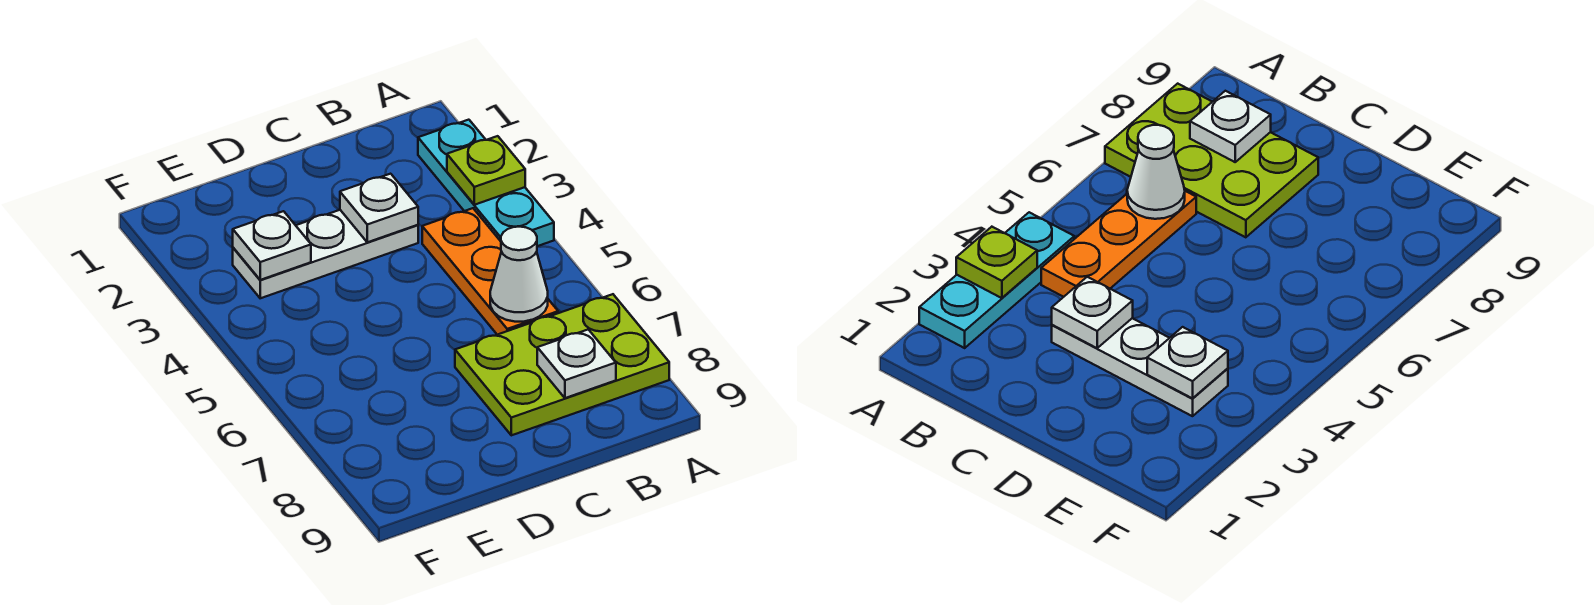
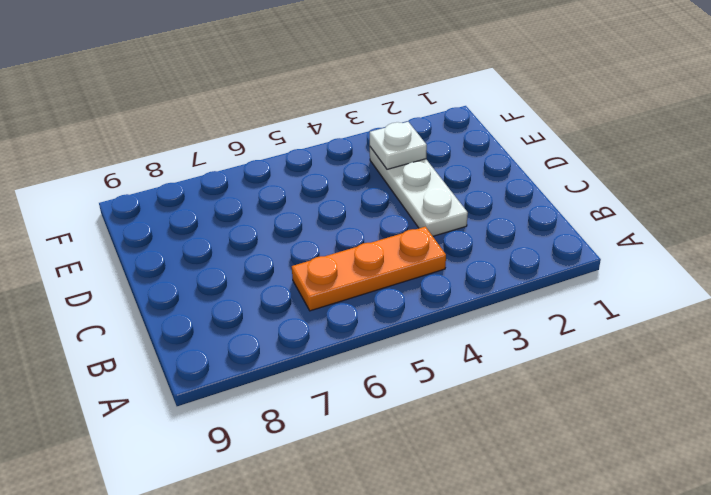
none -> cyan 1x3 plate [418,120,554,246]
none -> lime 2x3 plate [455,294,669,435]

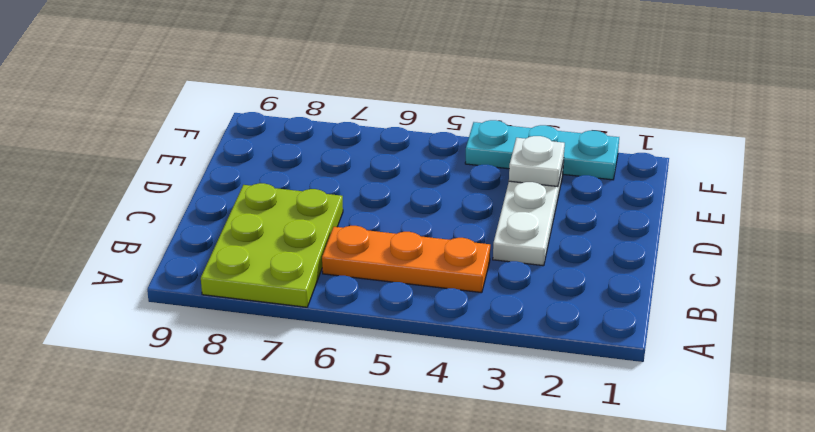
cyan 1x3 plate [465,120,619,180] -> cyan 1x3 plate moved to [418,120,554,246]
none -> lime 1x1 plate [447,136,525,205]
none -> white 1x1 cone [490,227,548,322]

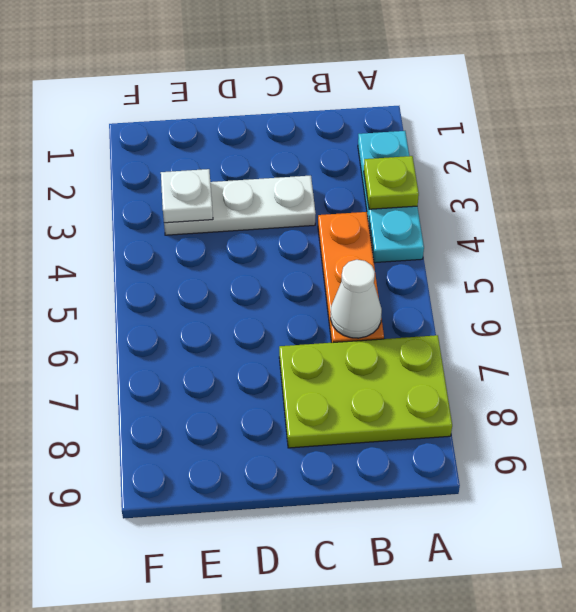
none -> white 1x1 plate [537,330,616,398]
none -> white 1x1 plate [340,174,418,242]

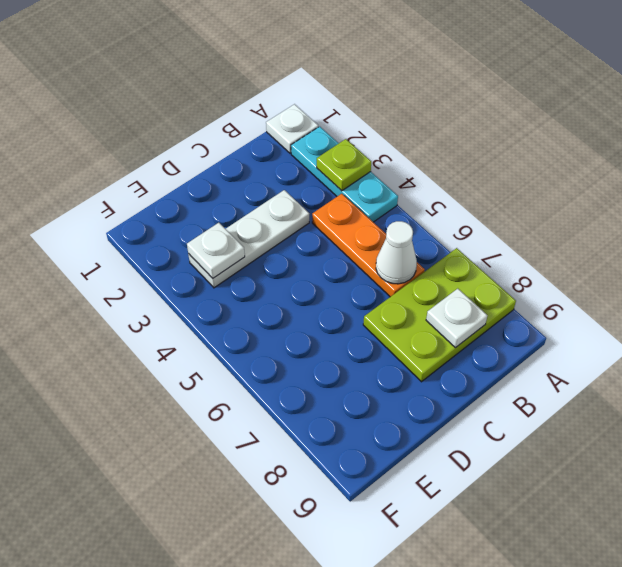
white 1x1 plate [266,104,318,153] -> white 1x1 plate moved to [340,174,418,242]

